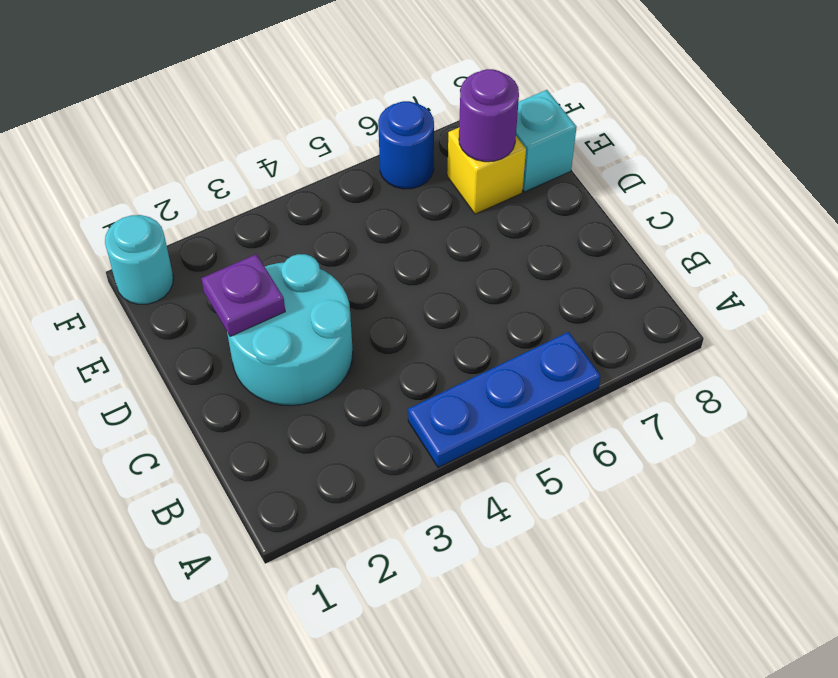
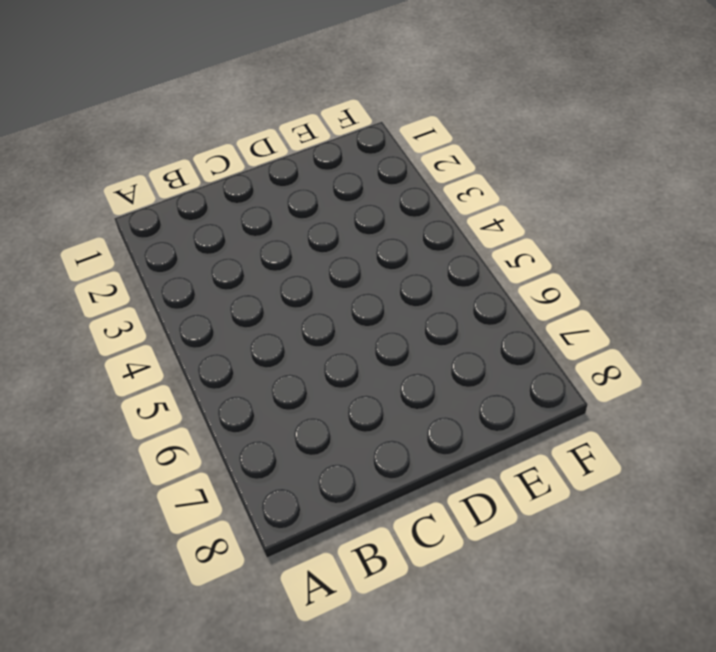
none -> blue 1x3 plate [408,332,601,467]
none -> cyan 2x2 round brick [227,254,353,406]

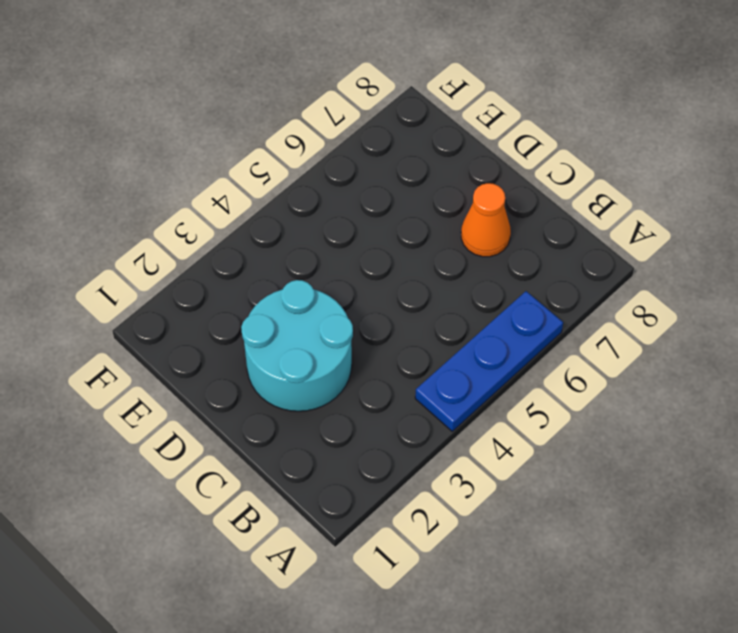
orange 1x1 cone [461,183,511,257] -> none
none -> yellow 1x1 brick [447,128,526,214]
none -> cyan 1x1 brick [516,90,576,192]

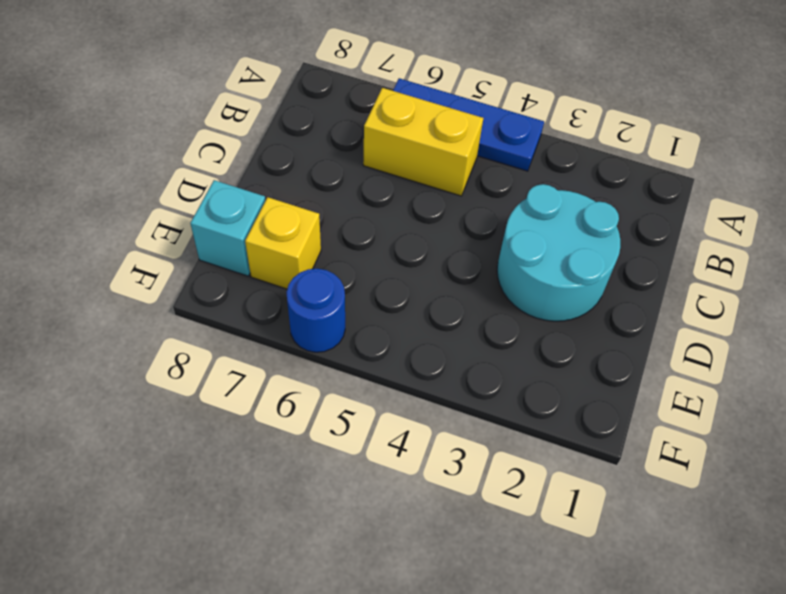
yellow 1x2 brick [363,88,483,196] -> none
none -> cyan 1x1 round brick [105,215,173,304]
none -> purple 1x1 plate [201,254,285,336]

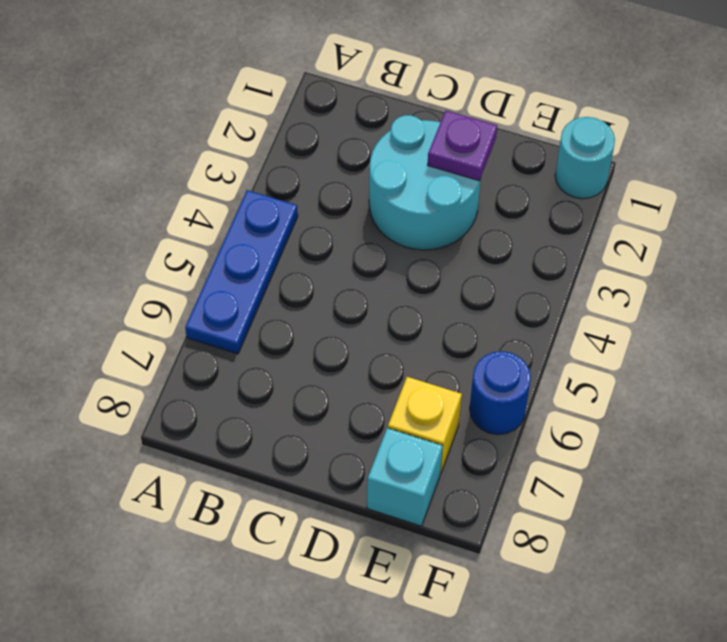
none -> purple 1x1 round brick [459,69,519,162]

